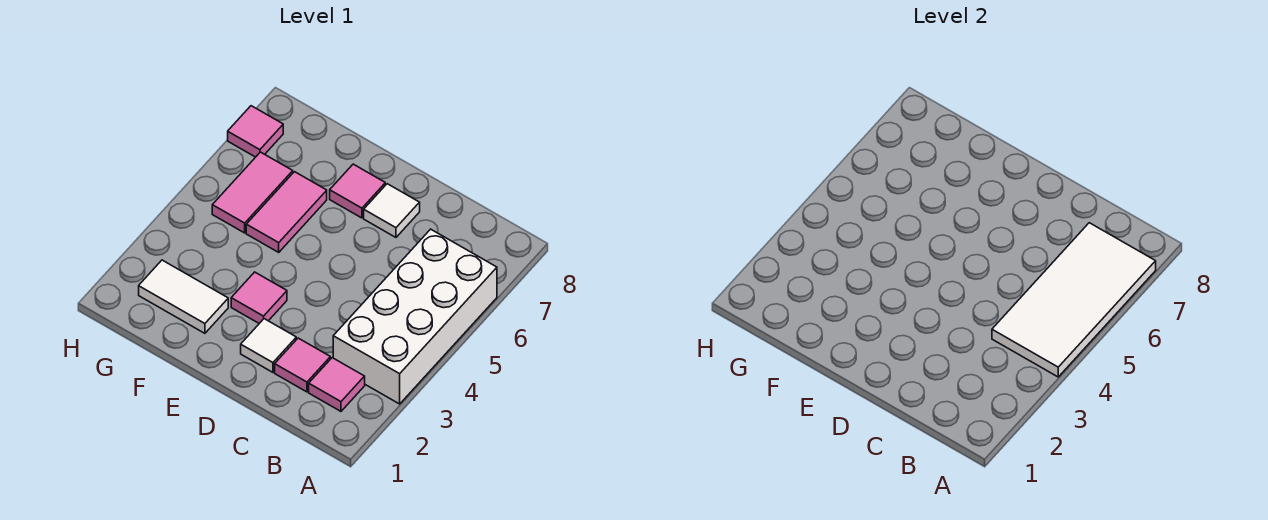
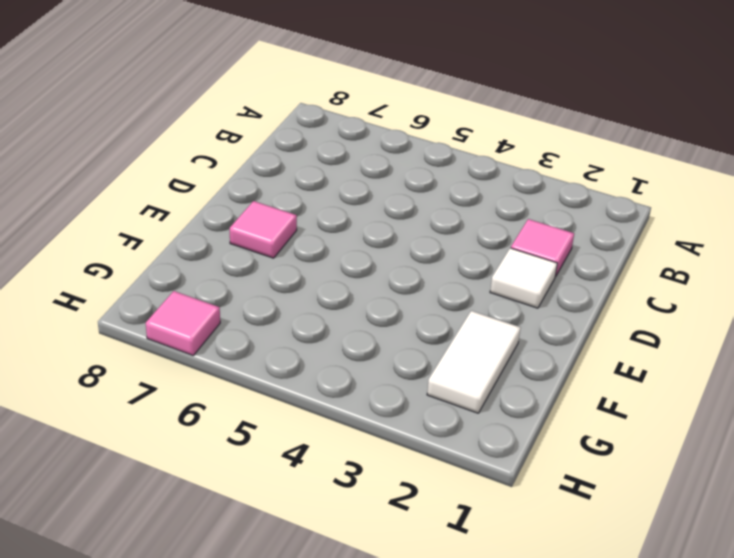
none -> white 2x4 brick [333,229,497,404]
none -> pink 1x1 tile [309,358,365,411]
none -> white 1x1 tile [364,184,420,237]

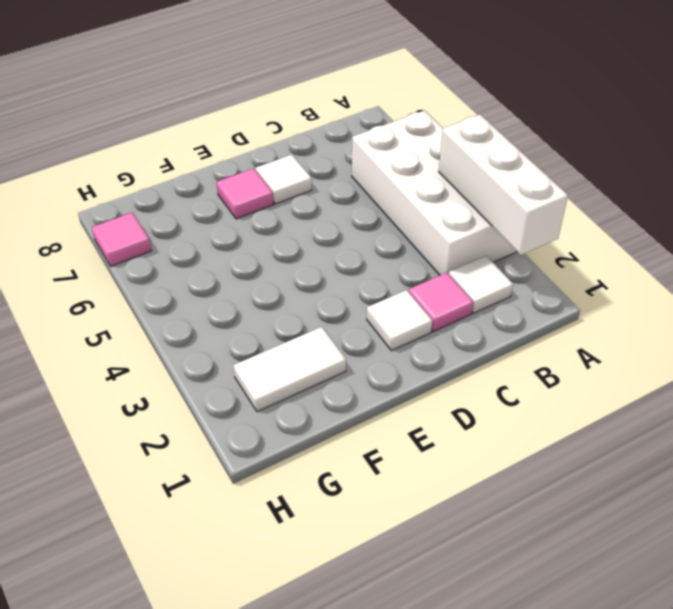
white 1x3 brick [439,114,568,255] -> white 2x4 tile [992,223,1156,377]
white 1x1 tile [449,256,513,313] -> pink 1x1 tile [309,358,365,411]
none -> pink 1x1 tile [231,272,287,323]
none -> pink 1x2 tile [246,172,327,252]
none -> pink 1x2 tile [212,152,293,233]

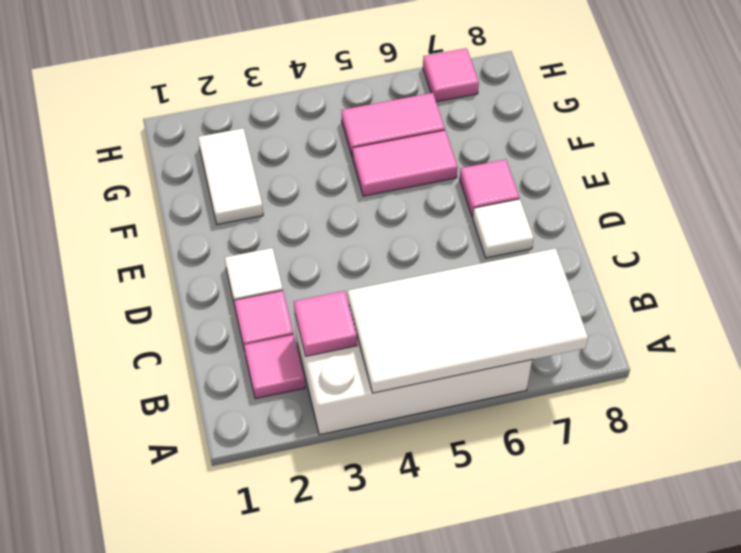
pink 1x1 tile [294,291,357,356] -> pink 1x1 tile moved to [231,272,287,323]

